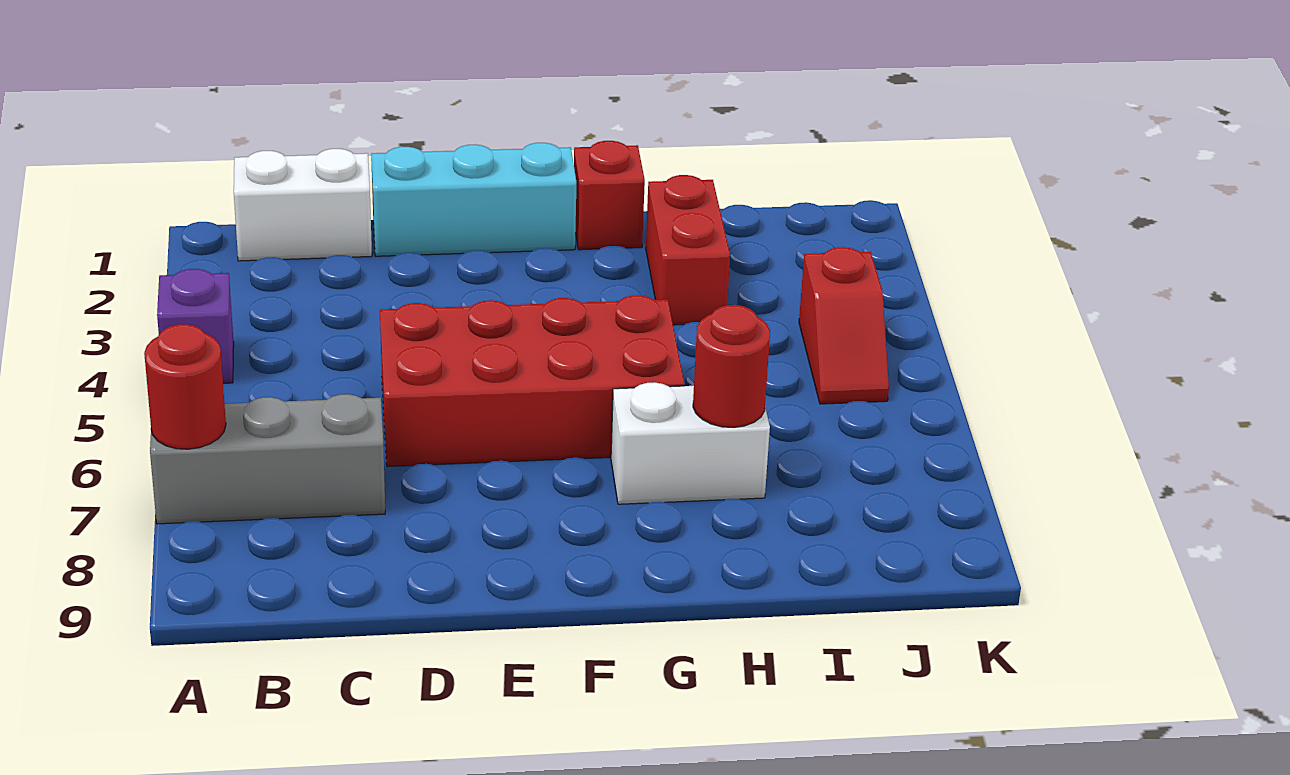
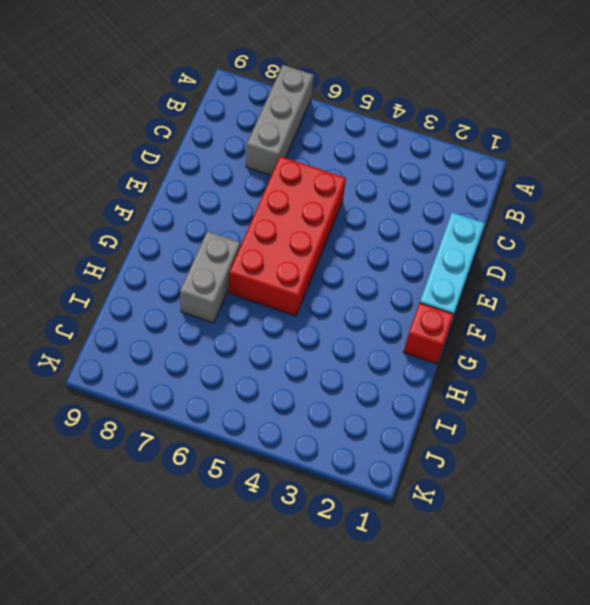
grey 1x2 brick [180,231,240,323] -> white 1x2 brick [611,382,770,504]
none -> purple 1x1 brick [157,269,234,383]
none -> white 1x2 brick [234,149,372,261]

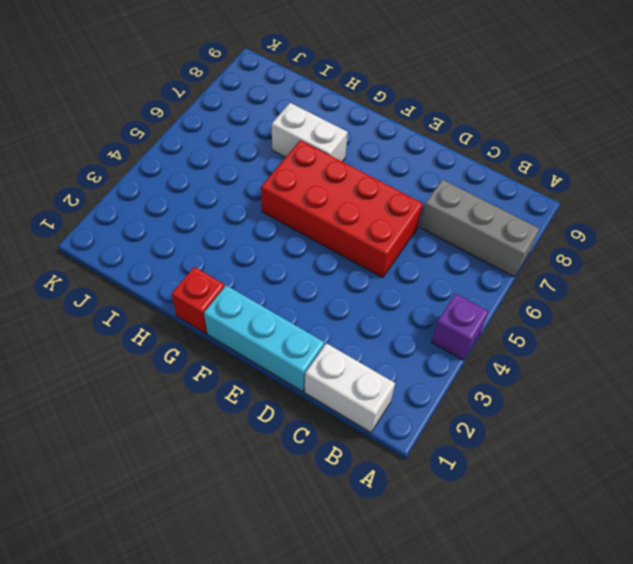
none -> red 1x2 brick [646,175,730,325]
none -> red 1x2 slope [799,247,889,404]

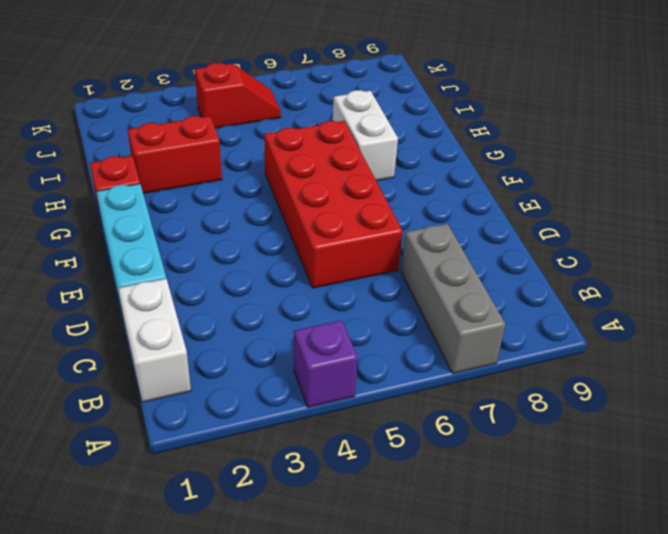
none -> red 1x1 round brick [144,324,226,449]
none -> red 1x1 round brick [693,305,770,427]

